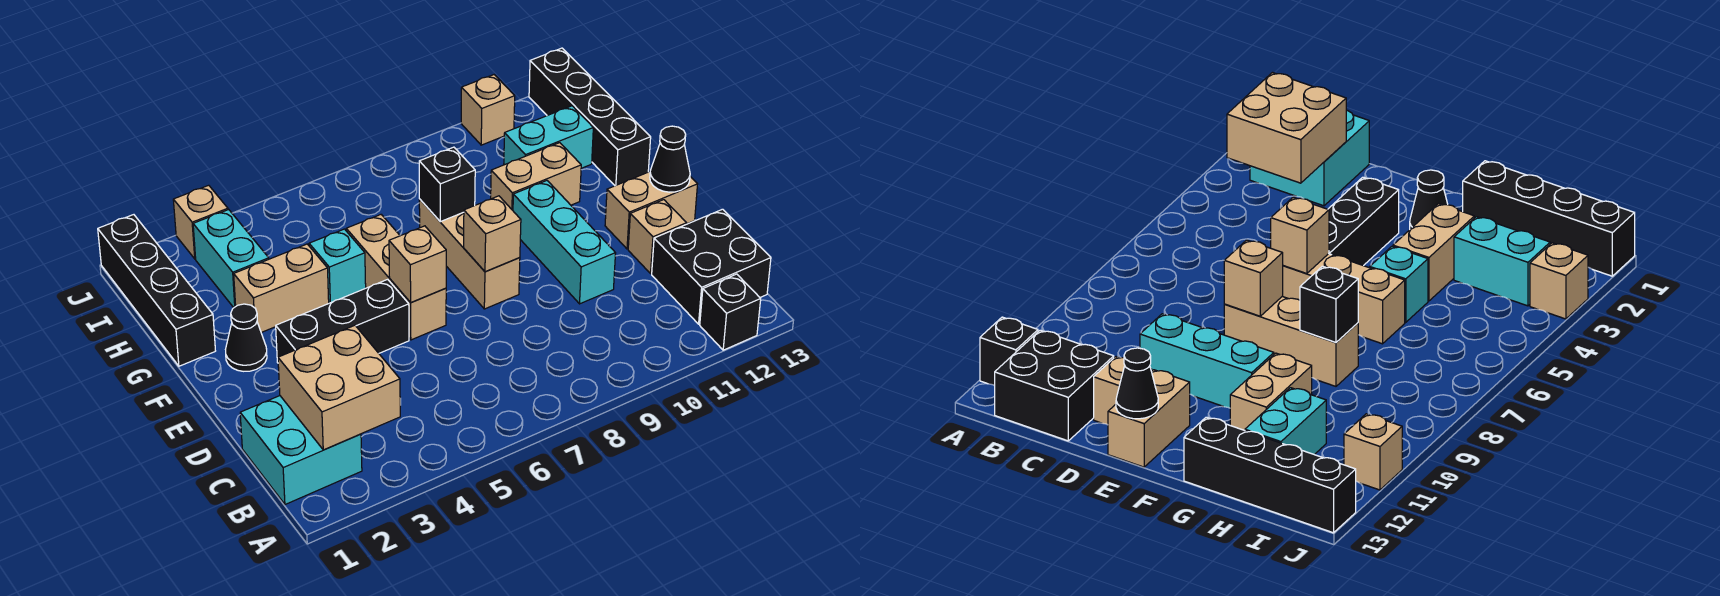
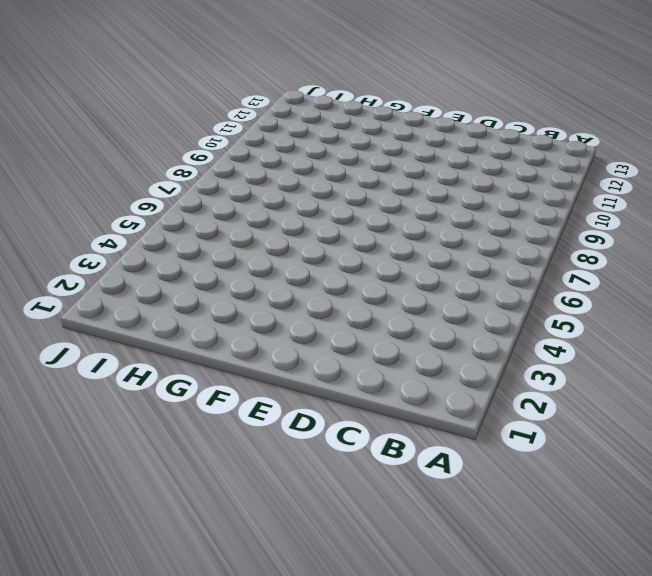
none -> black 1x1 brick [700,274,761,350]
none -> cyan 2x2 brick [240,396,362,504]
none -> black 2x2 brick [652,209,771,324]

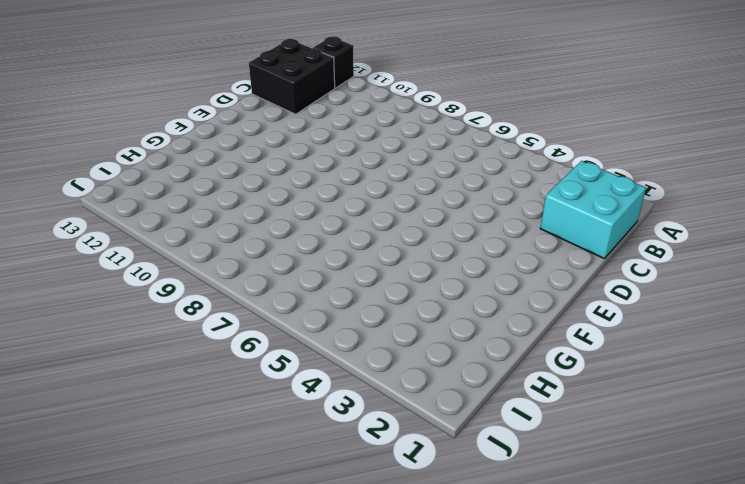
none -> cyan 1x3 brick [513,181,616,304]
none -> tan 1x1 brick [628,200,687,273]
none -> black 1x3 brick [276,279,409,363]

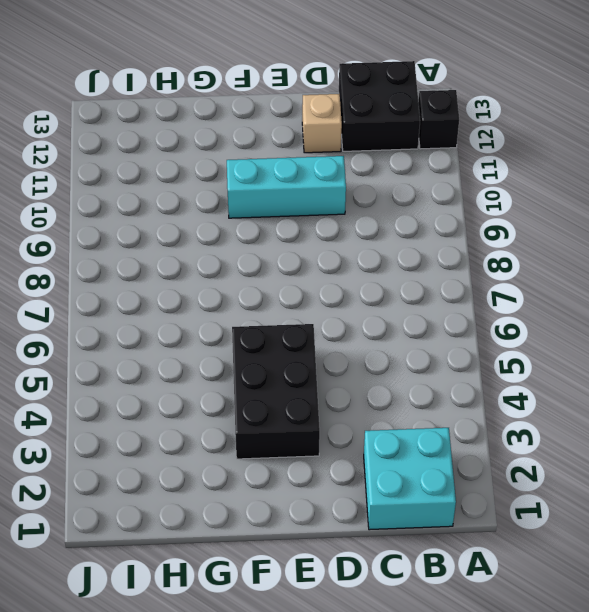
black 2x3 brick [232,324,320,459] -> black 1x3 brick [276,279,409,363]
none -> tan 1x3 brick [346,215,446,340]
none -> tan 1x3 brick [419,199,520,309]
none -> tan 1x2 brick [605,172,698,249]

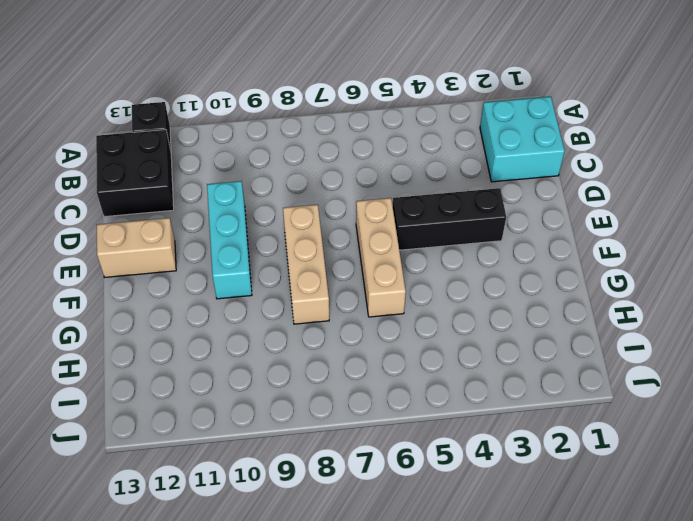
none -> tan 1x1 brick [628,200,687,273]
none -> black 1x1 cone [226,304,267,371]
none -> black 1x4 brick [98,215,215,366]

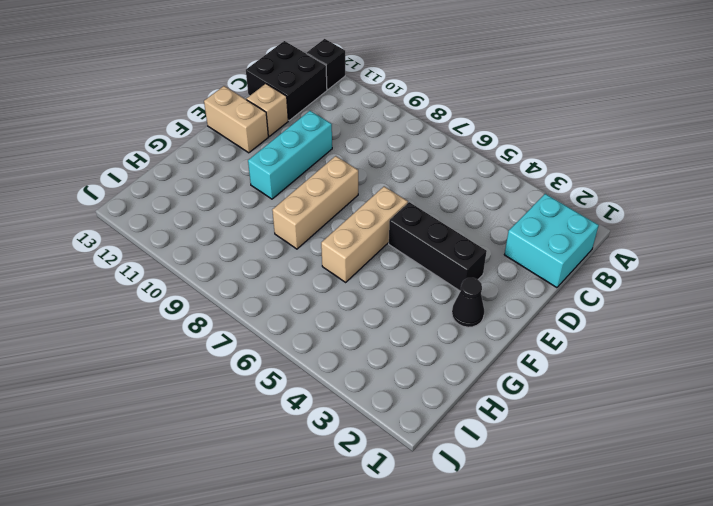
none -> black 1x4 brick [98,215,215,366]
none -> tan 1x2 brick [234,244,329,333]
none -> cyan 1x1 brick [309,229,366,303]

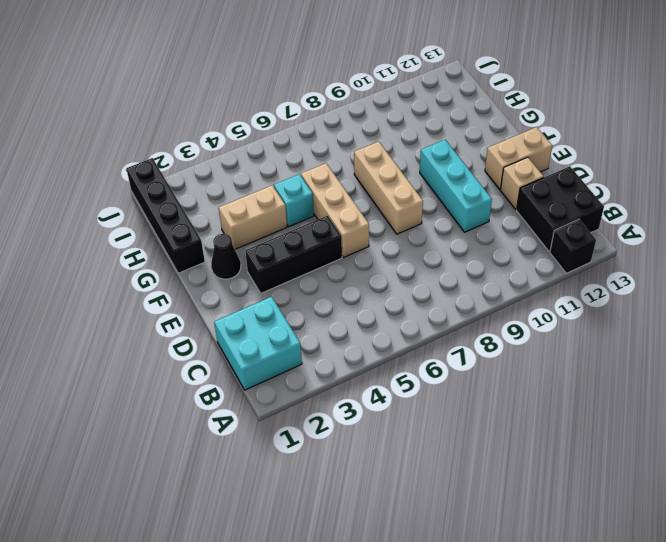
none -> tan 1x2 brick [491,143,581,210]
none -> black 1x4 brick [529,48,651,186]
none -> cyan 1x2 brick [193,210,269,308]

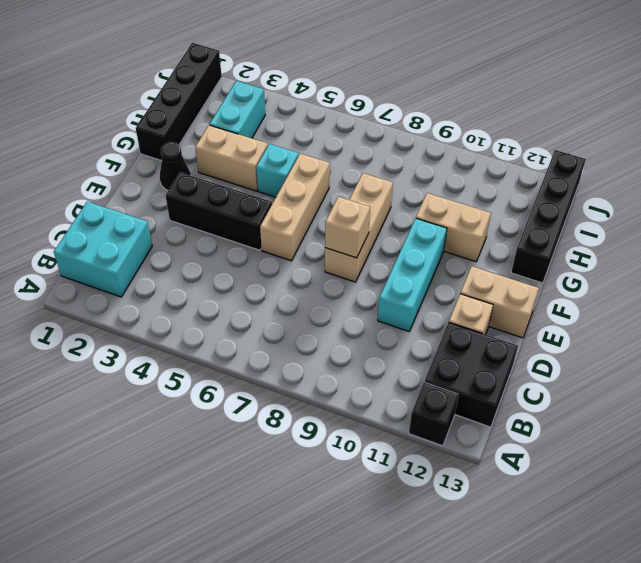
none -> cyan 1x2 brick [504,106,593,168]
none -> tan 1x1 brick [173,185,228,259]
none -> tan 1x1 brick [461,75,515,145]

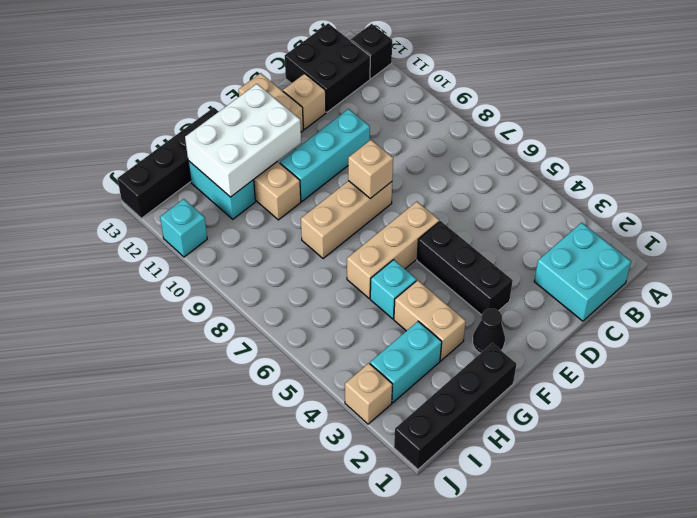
white 2x3 brick [185,84,301,197] -> none
cyan 1x1 brick [160,199,207,257] -> tan 1x1 brick [461,75,515,145]
none -> tan 2x2 brick [278,325,400,450]
none -> tan 1x1 brick [389,226,446,303]
none -> black 1x1 cone [650,126,690,192]

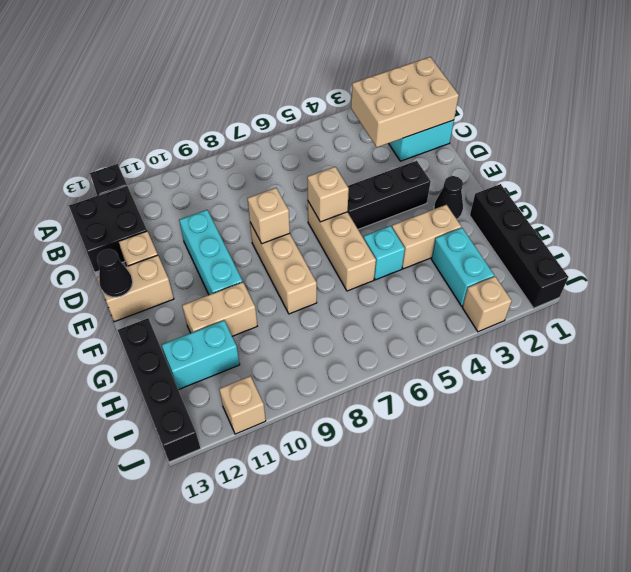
tan 2x3 brick [351,57,459,147] -> tan 2x2 brick [278,325,400,450]
none -> black 1x1 brick [419,147,475,222]

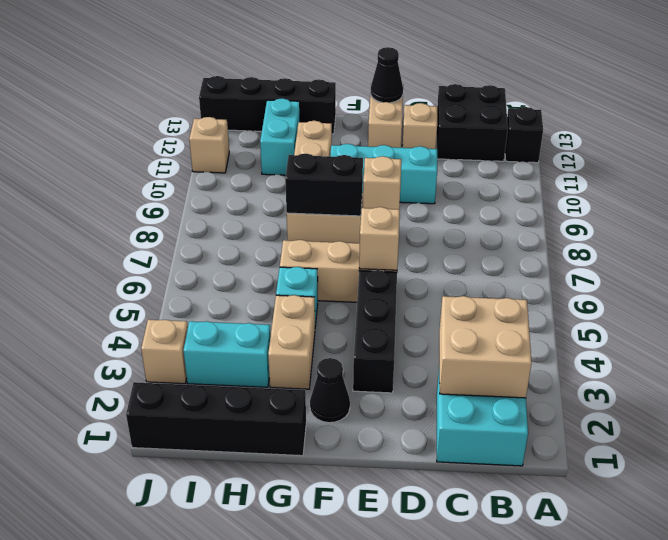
black 1x2 brick [285,154,363,216] -> black 1x1 brick [419,147,475,222]

